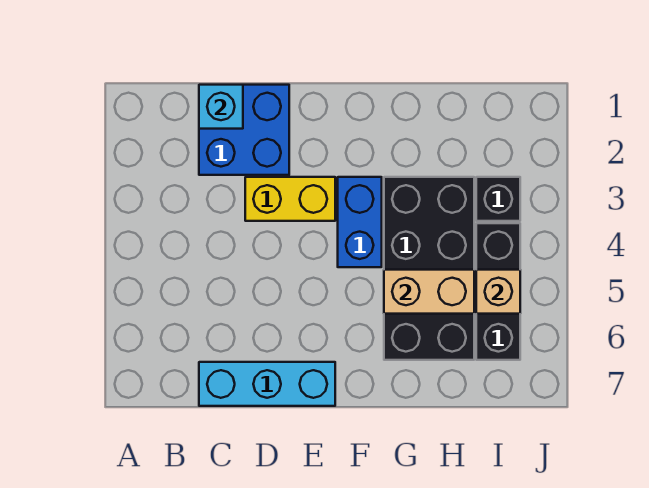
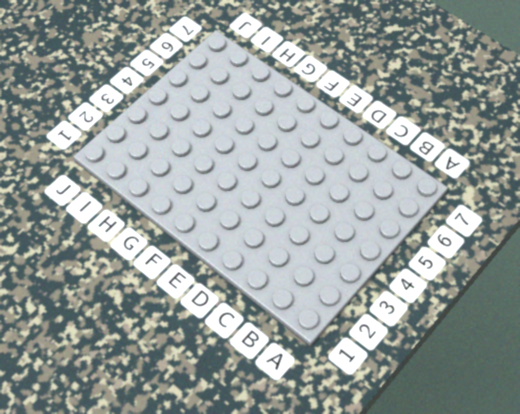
none -> blue 2x2 brick [199,85,289,175]
none -> cyan 1x3 brick [199,362,335,406]

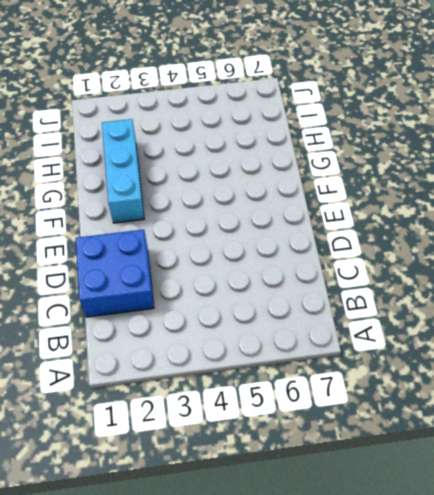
cyan 1x3 brick [102,119,144,223] -> cyan 1x3 brick moved to [199,362,335,406]
none -> yellow 1x2 brick [245,177,335,221]
none -> blue 1x2 brick [338,177,382,267]

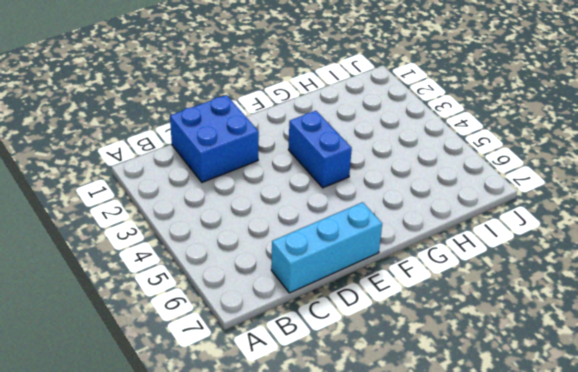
none -> yellow 1x2 brick [245,177,335,221]
none -> black 2x4 brick [384,177,474,360]

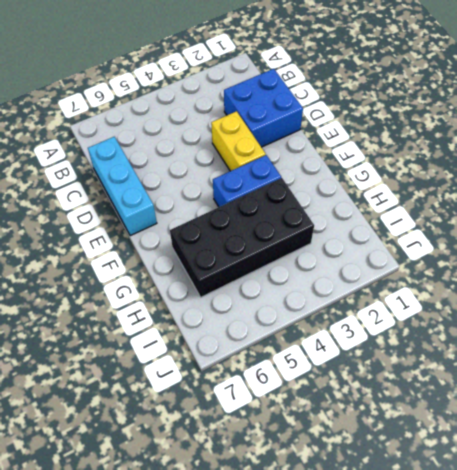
none -> black 1x1 brick [476,177,520,221]
none -> black 1x3 brick [476,223,520,360]

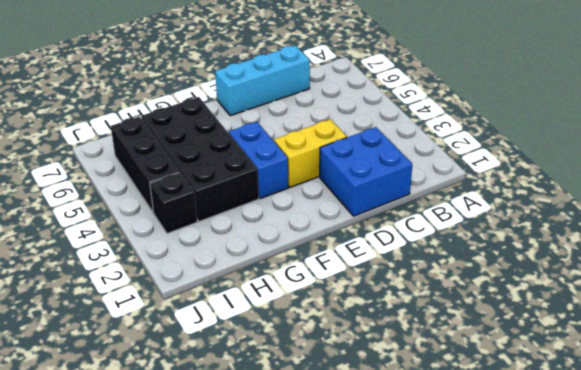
none -> cyan 1x1 brick [199,85,243,129]
none -> tan 1x2 brick [384,270,474,314]

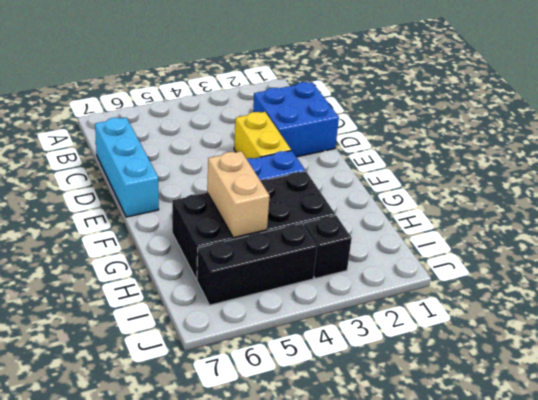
none -> cyan 1x1 brick [199,85,243,129]
none -> tan 1x1 brick [476,270,520,314]

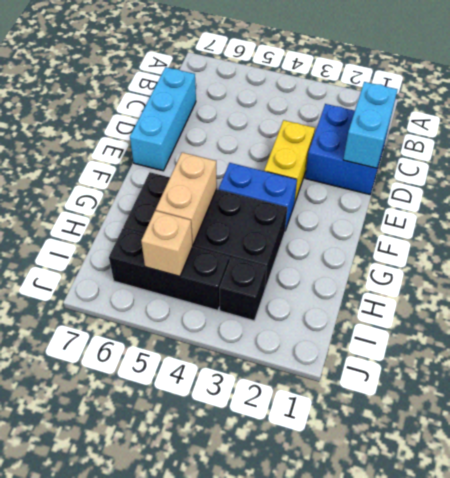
cyan 1x2 brick [343,82,398,168] -> cyan 1x1 brick [199,85,243,129]

